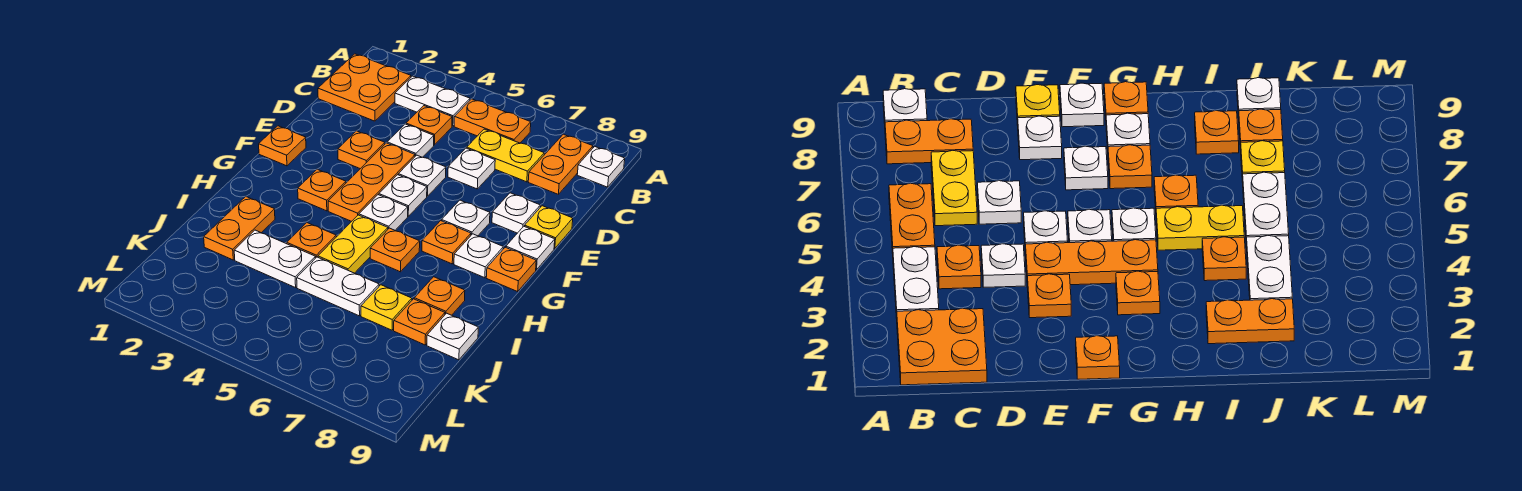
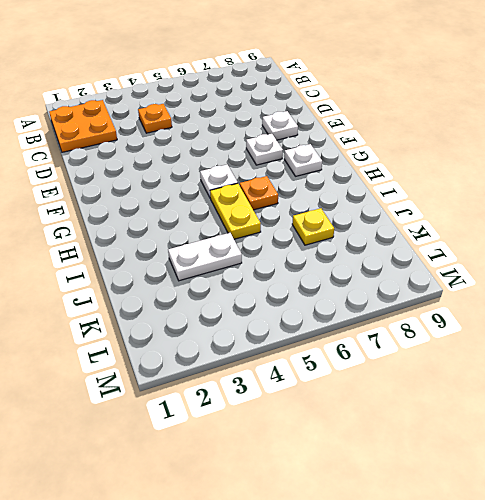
none -> white 1x2 plate [395,76,470,126]
none -> orange 1x2 plate [454,99,531,143]
none -> orange 1x2 plate [528,134,593,194]
none -> white 1x1 plate [577,146,625,187]

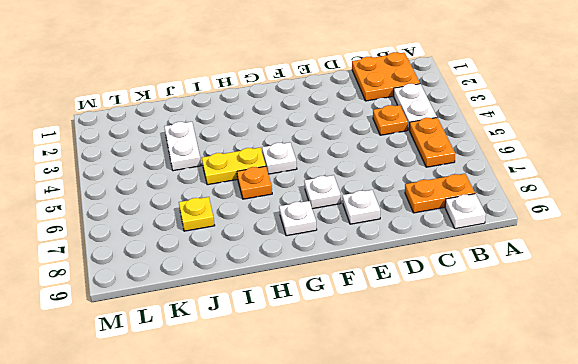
none -> yellow 1x2 plate [467,129,544,182]
none -> white 1x1 plate [387,124,434,157]
none -> white 1x1 plate [448,148,495,189]
none -> orange 1x1 plate [338,131,385,169]

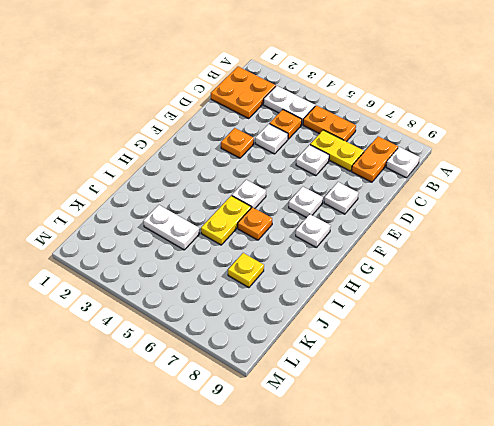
none -> orange 1x3 plate [328,143,415,221]
none -> white 1x1 plate [398,155,446,196]
none -> yellow 1x1 plate [525,206,573,249]
none -> orange 1x1 plate [259,126,306,166]

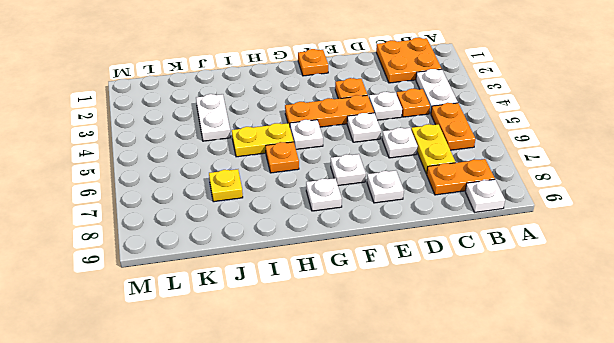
none -> yellow 1x1 plate [525,206,573,249]
none -> white 1x1 plate [379,175,427,216]
none -> white 1x1 plate [506,226,555,270]
none -> orange 1x1 plate [298,169,346,211]

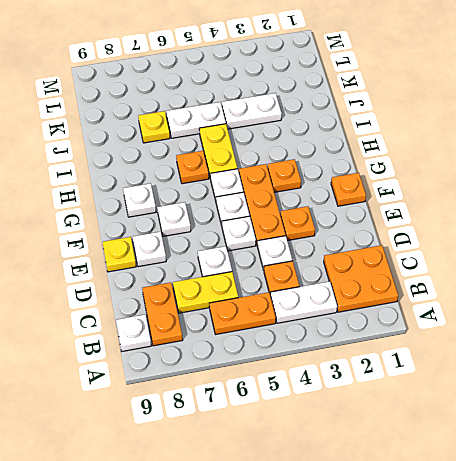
none -> white 1x1 plate [506,226,555,270]
none -> orange 1x1 plate [422,221,471,264]
none -> orange 1x1 plate [486,247,536,292]
none -> orange 1x2 plate [204,197,275,260]

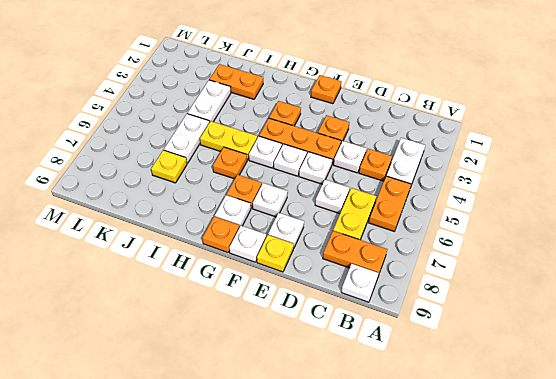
none -> orange 2x2 plate [318,54,411,121]
none -> orange 1x1 plate [287,223,336,258]
none -> orange 1x1 plate [414,277,465,315]
none -> orange 1x1 plate [394,299,445,345]

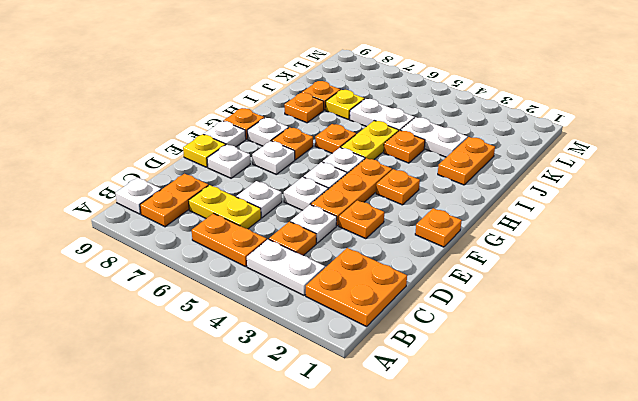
none -> white 1x1 plate [427,313,478,360]

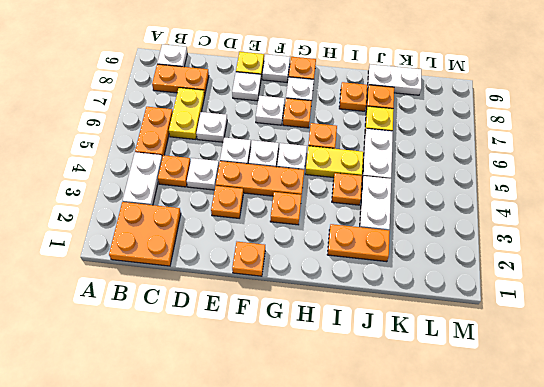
white 1x2 plate [367,64,421,95] -> white 1x1 plate [427,313,478,360]

